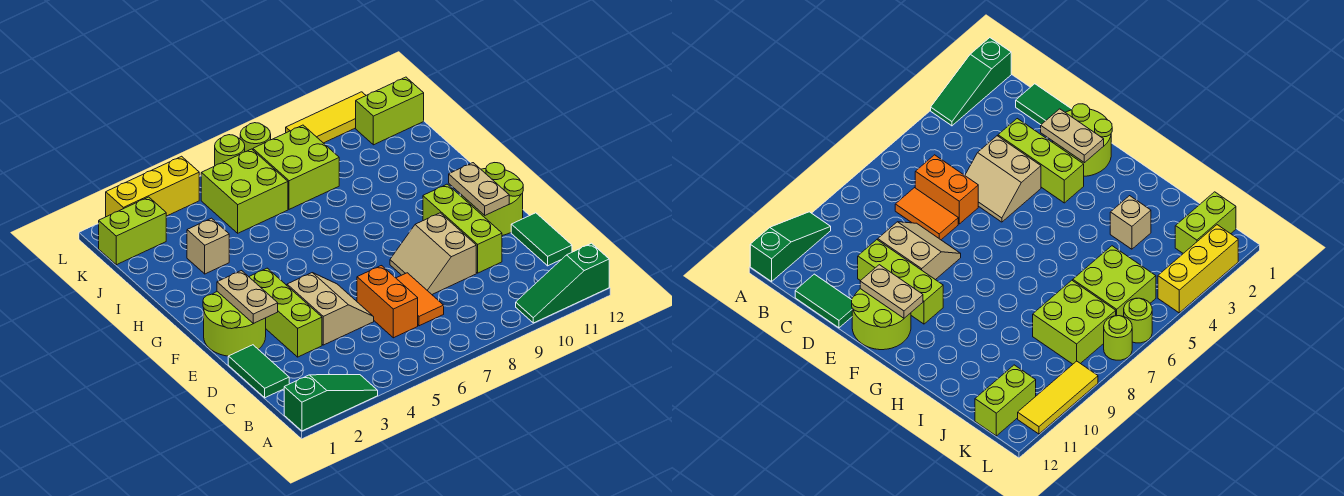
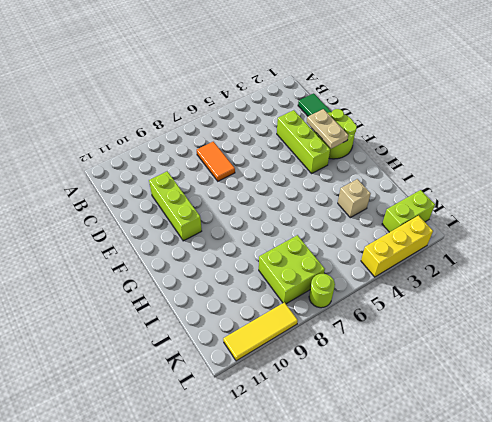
none -> green 1x3 slope [284,375,378,431]
none -> green 1x3 slope [516,243,609,323]
none -> orange 1x2 brick [357,266,418,338]

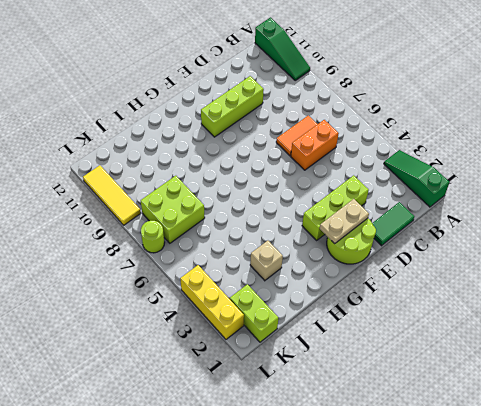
none -> green 1x2 tile [511,213,572,266]
none -> tan 2x2 slope [287,273,374,345]
none -> tan 2x2 slope [390,213,476,294]

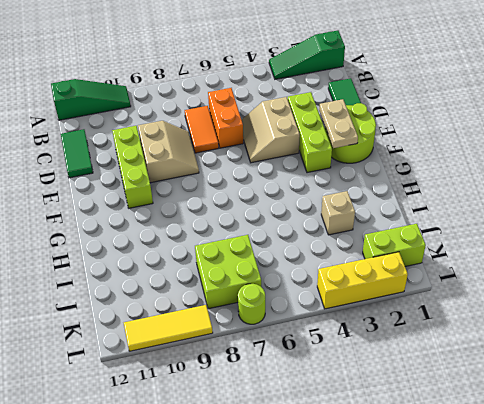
none -> lime 2x2 round brick [461,163,523,236]
none -> lime 2x2 brick [201,149,288,233]
none -> lime 1x2 brick [356,77,424,145]

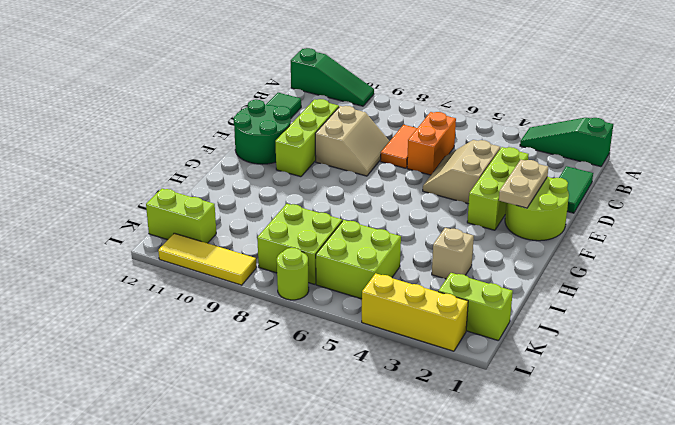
green 2x2 round brick [234,100,291,164] -> lime 2x2 round brick [461,163,523,236]
none -> lime 1x1 round brick [215,135,245,166]
none -> tan 1x2 plate [449,163,509,215]

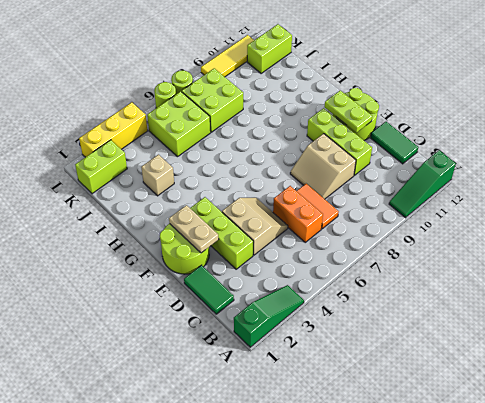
lime 1x2 plate [324,91,372,133] -> tan 1x2 plate [449,163,509,215]

